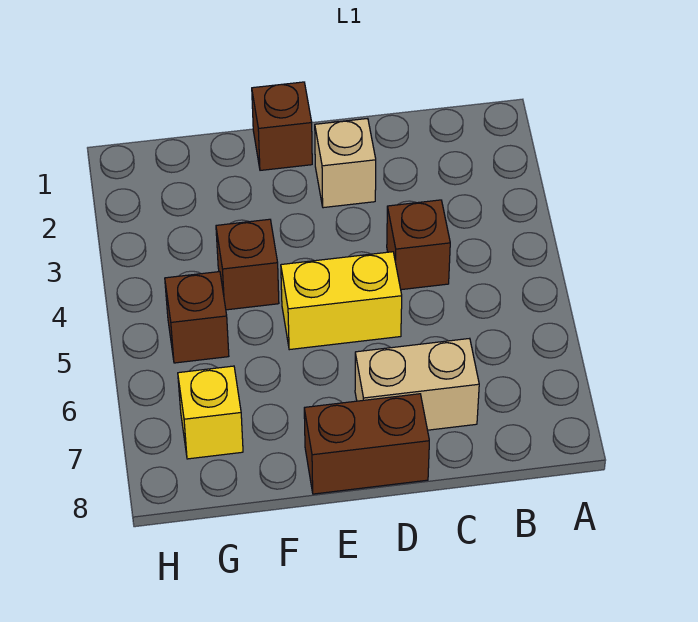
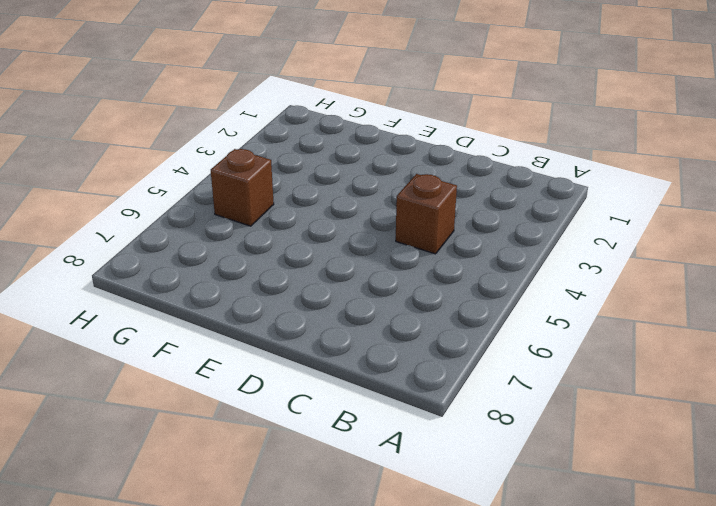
none -> tan 1x2 brick [355,338,479,430]
none -> tan 1x1 brick [315,118,376,208]

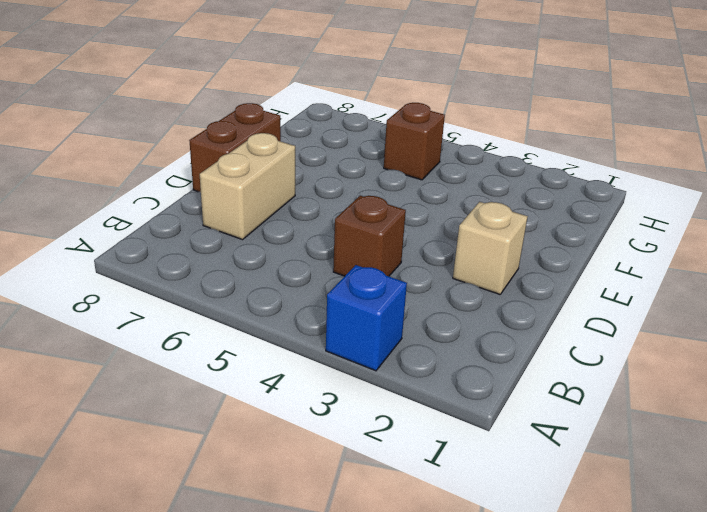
blue 1x1 brick [326,265,407,371] -> none
none -> yellow 1x2 brick [281,252,402,350]
none -> brown 1x1 brick [252,82,312,170]

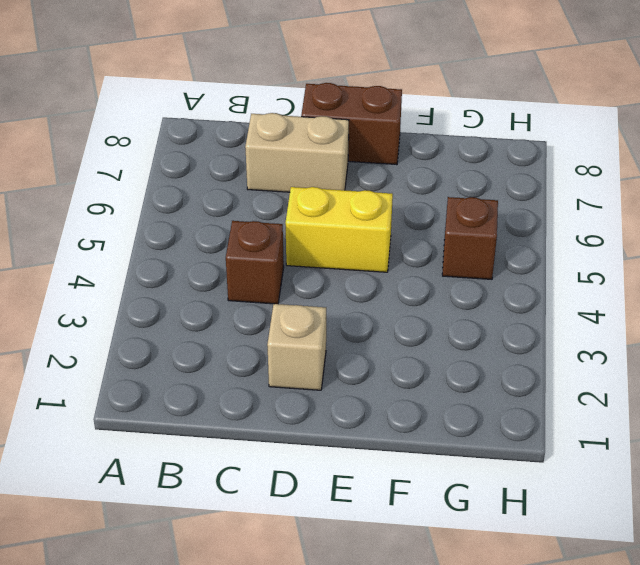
none -> brown 1x1 brick [252,82,312,170]
none -> brown 1x1 brick [216,219,279,310]

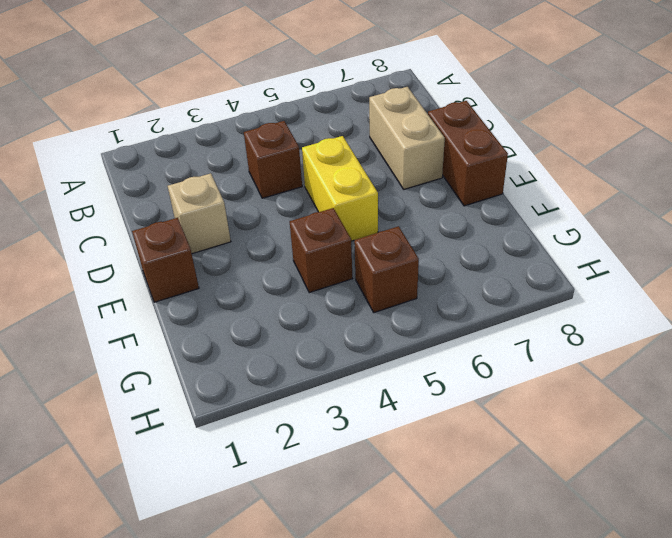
none -> yellow 1x1 brick [178,366,243,459]

